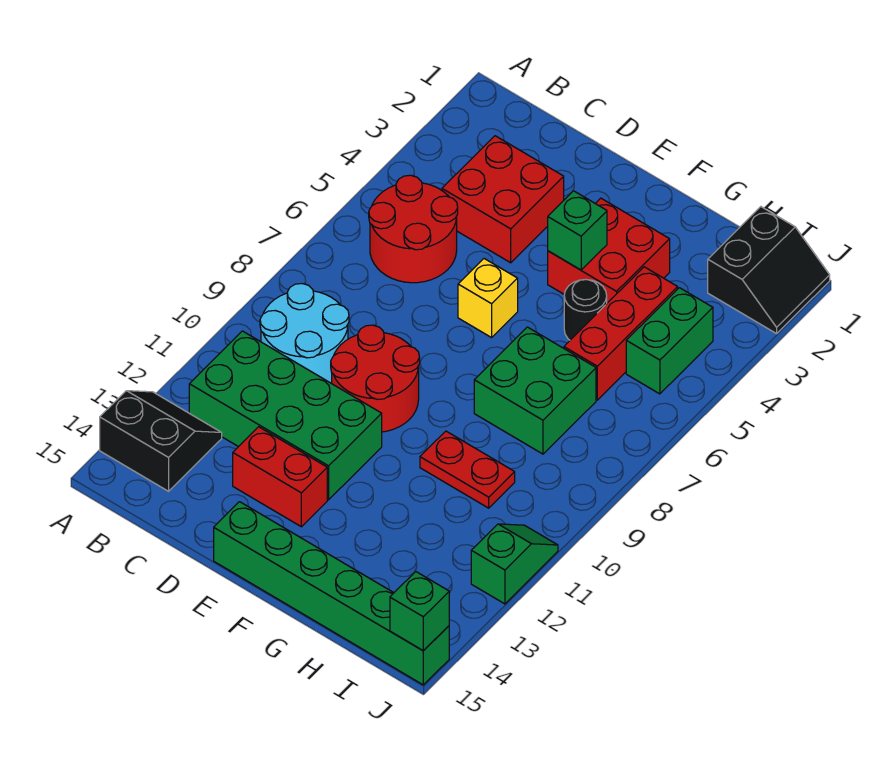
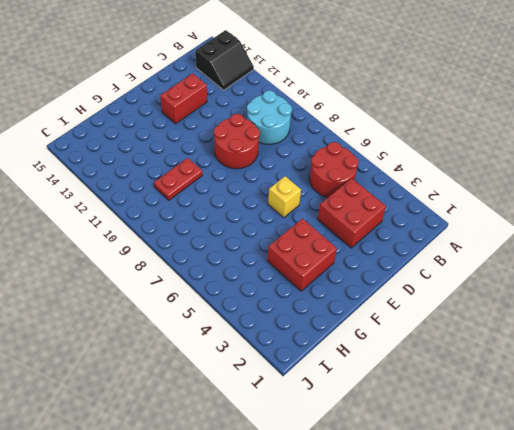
none -> green 2x4 brick [189,331,382,500]
none -> green 1x6 brick [214,502,449,685]
none -> black 1x1 round brick [564,280,607,340]

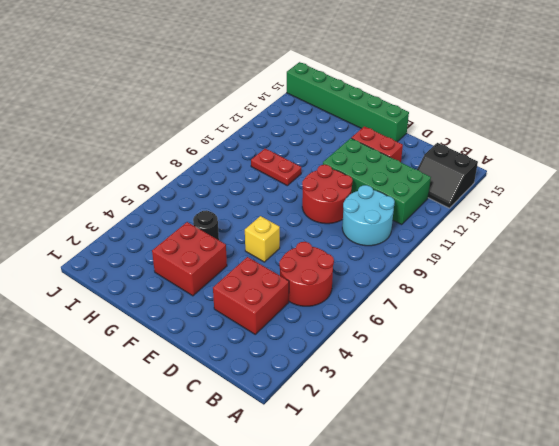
none -> green 2x2 brick [474,327,596,454]
none -> red 1x3 brick [564,267,678,400]
none -> black 2x2 slope [708,207,830,334]

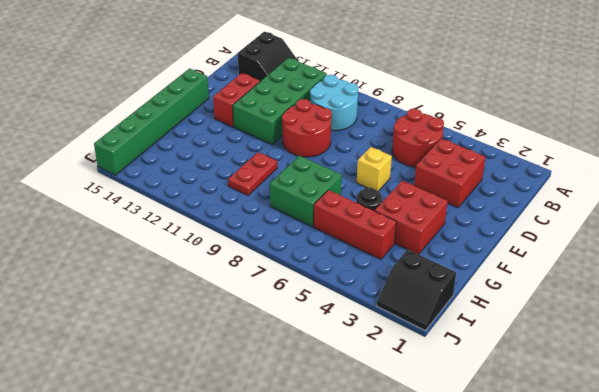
none -> green 1x2 brick [626,288,713,394]
none -> green 1x2 slope [471,524,558,604]
none -> green 1x1 brick [548,191,607,270]

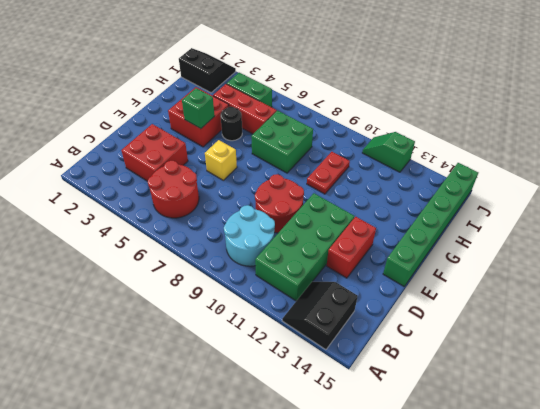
none -> green 1x1 brick [390,572,449,651]

